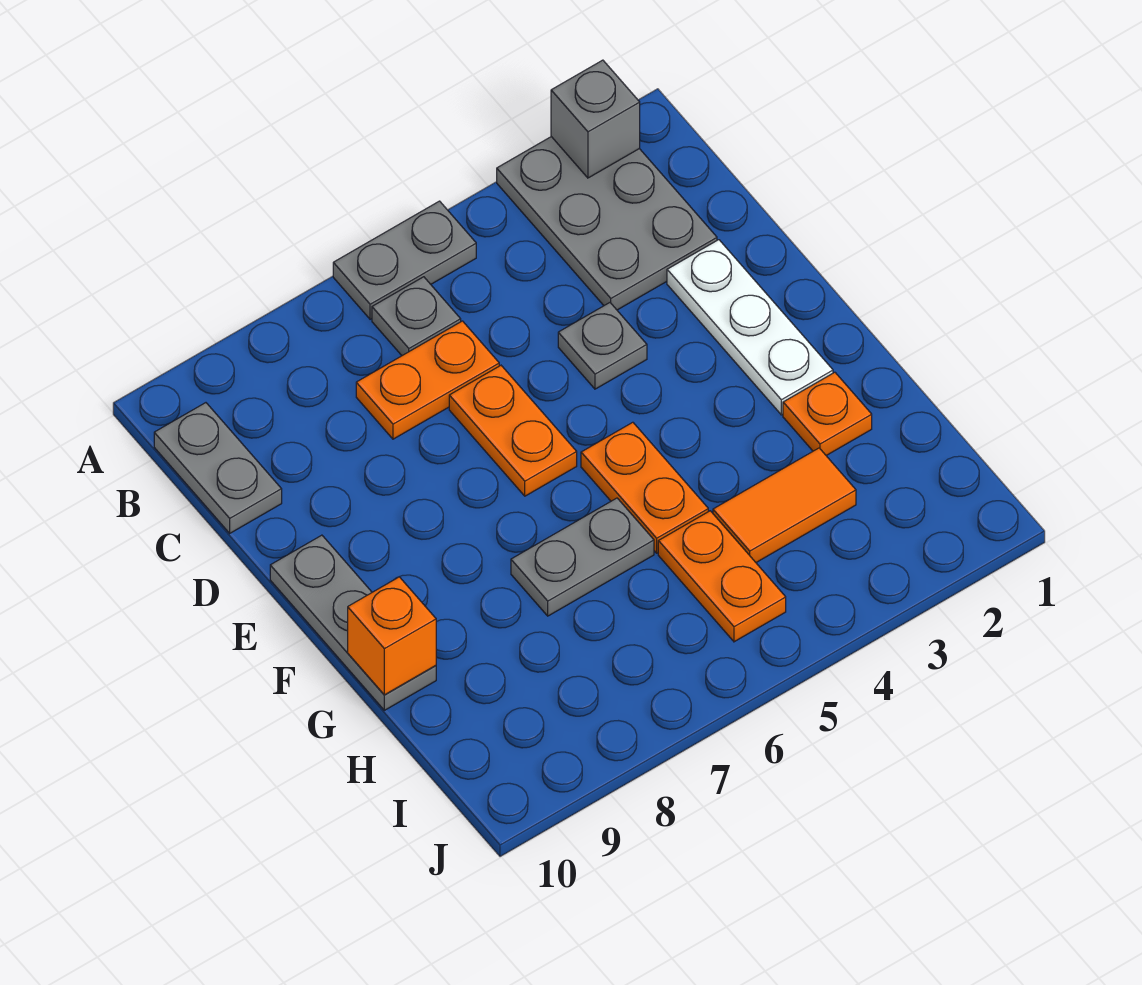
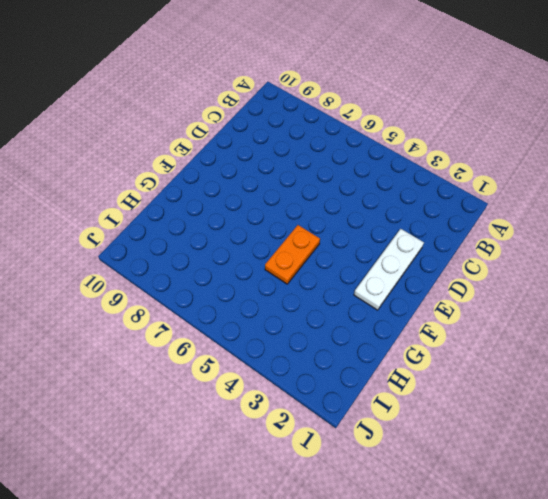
none -> grey 2x3 plate [497,137,717,310]
none -> grey 1x2 plate [333,201,476,319]
none -> grey 1x1 plate [372,277,461,356]

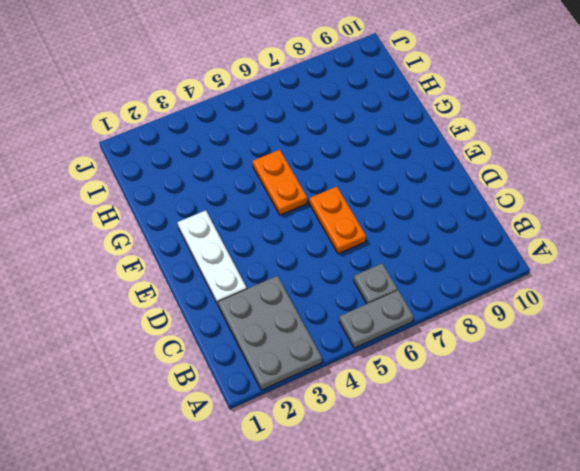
none -> grey 1x2 plate [154,403,282,533]
none -> orange 1x2 plate [356,321,499,439]
none -> grey 1x1 plate [558,303,647,389]

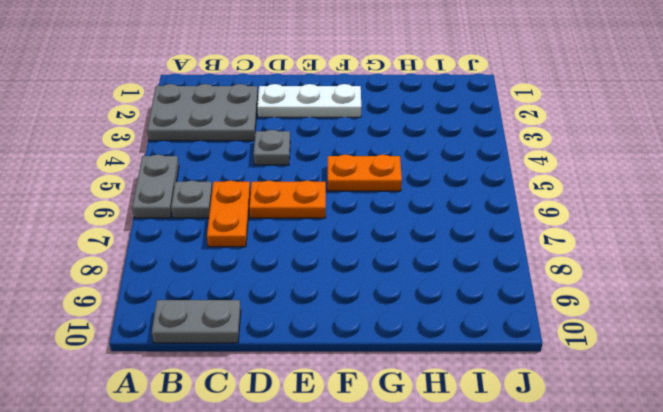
none -> grey 1x3 plate [270,535,436,710]
none -> orange 1x1 plate [783,372,872,456]
none -> grey 1x2 plate [511,498,654,616]

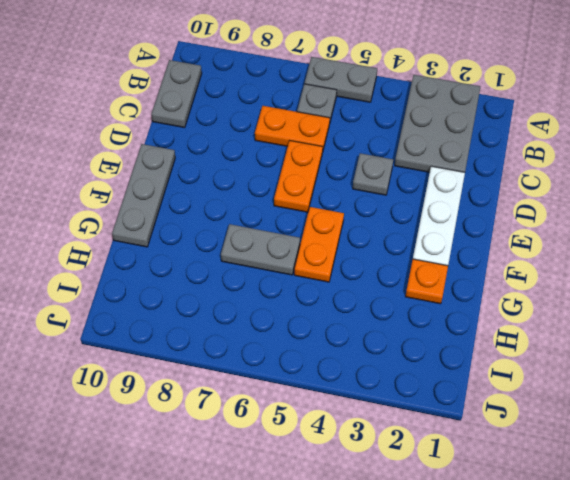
none -> orange 1x2 tile [713,448,856,562]
none -> orange 1x2 plate [658,511,786,642]
none -> grey 1x1 brick [551,60,640,178]

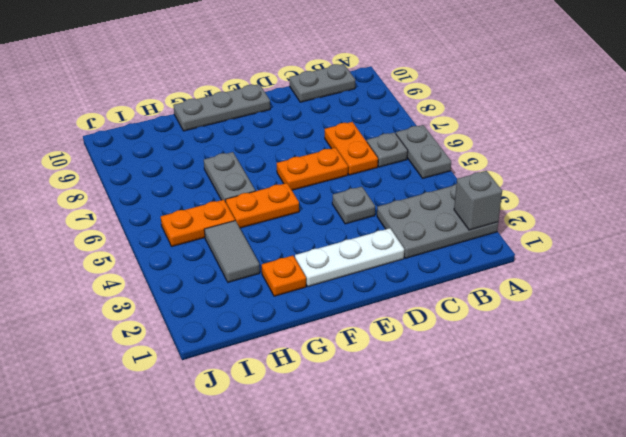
grey 1x2 tile [204,221,260,282] -> orange 1x2 tile [713,448,856,562]
none -> orange 1x1 brick [348,577,436,695]

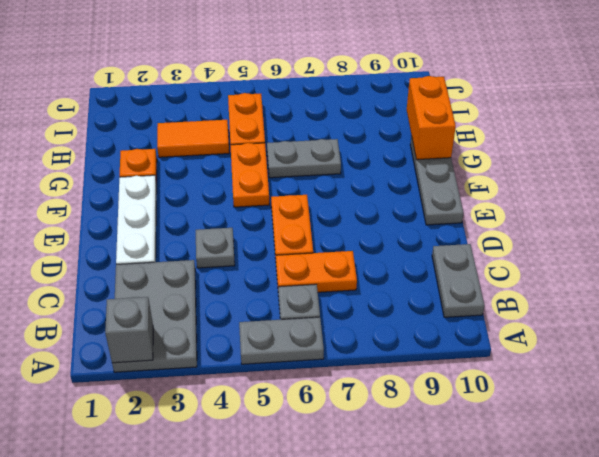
orange 1x2 brick [407,76,456,160] -> orange 1x1 brick [348,577,436,695]

